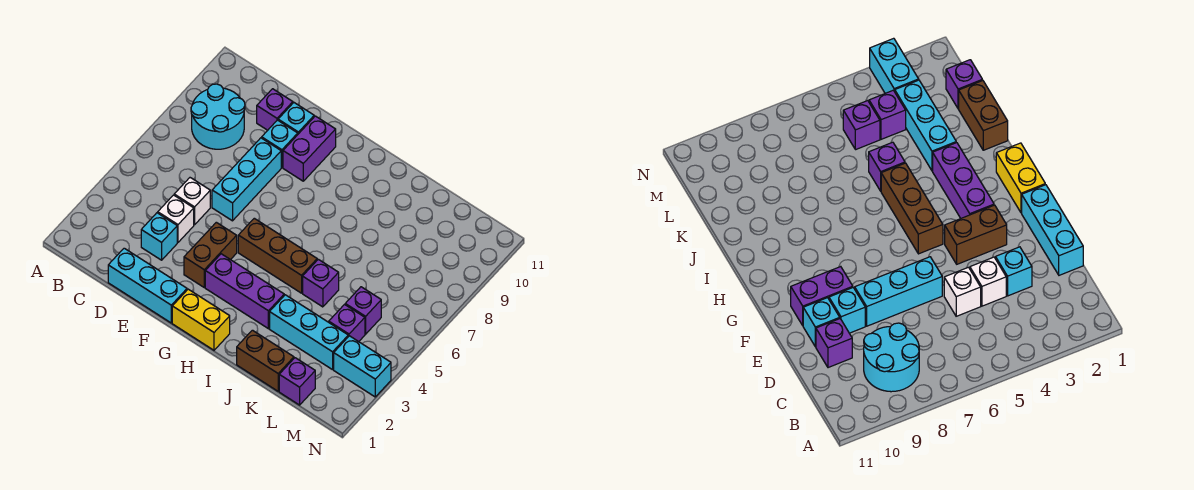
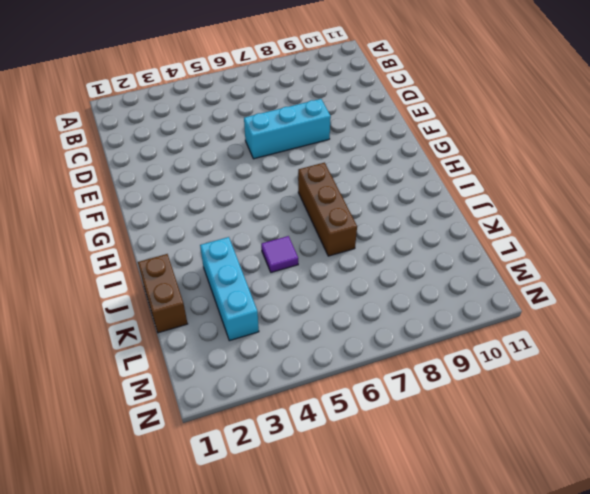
brown 1x3 brick [298,163,357,256] -> brown 1x3 brick moved to [238,218,317,293]
purple 1x1 tile [261,236,298,272] -> purple 1x1 brick [303,259,339,307]
none -> cyan 2x2 round brick [191,84,245,149]
none -> cyan 1x3 brick [108,248,187,323]
none -> cyan 1x1 brick [141,213,177,260]

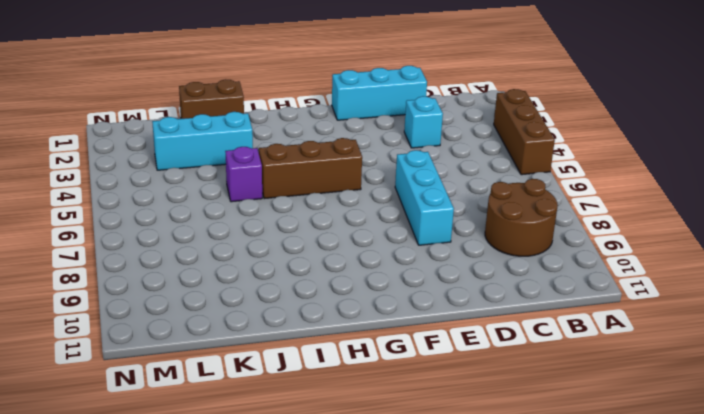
brown 1x3 brick [494,89,555,175] -> none
brown 2x2 round brick [485,179,558,256] -> cyan 2x2 round brick [191,84,245,149]
none -> white 1x1 brick [158,195,194,242]
none -> white 1x1 brick [174,178,210,225]
none -> purple 1x1 brick [257,89,293,130]

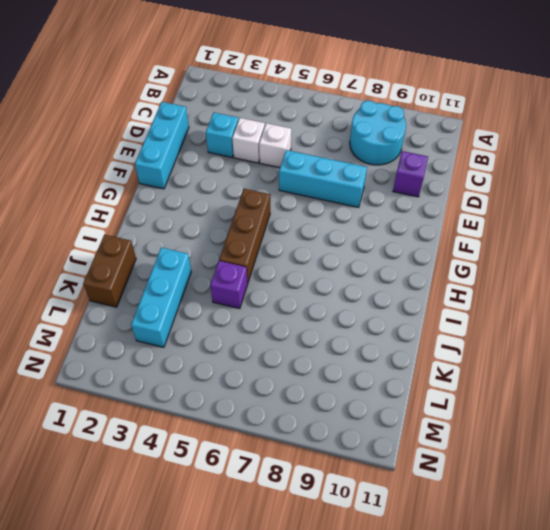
none -> cyan 1x1 brick [262,120,298,168]
none -> cyan 1x1 brick [278,103,314,134]
none -> brown 1x2 brick [184,222,237,287]

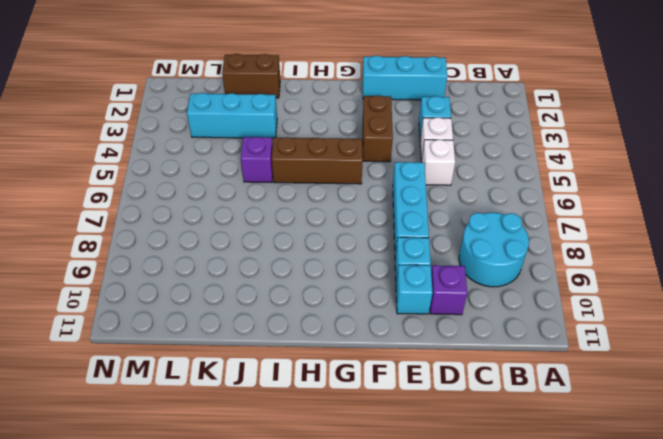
none -> purple 1x2 brick [283,116,336,181]
none -> yellow 1x2 brick [172,289,230,350]
none -> purple 1x3 brick [205,254,284,329]

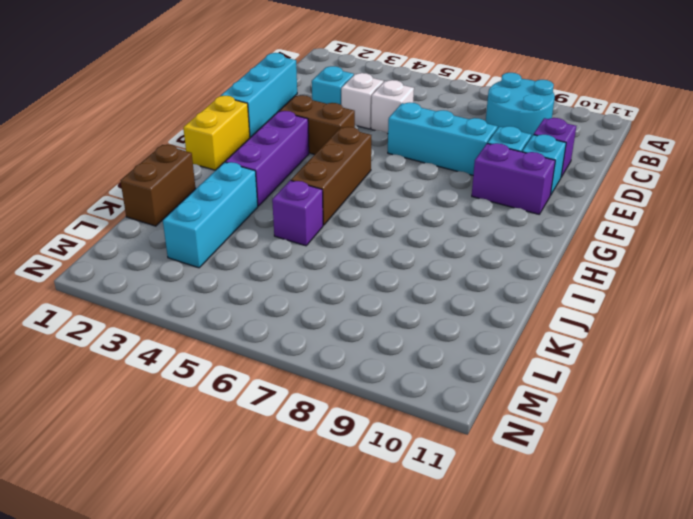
none -> purple 1x1 brick [279,358,315,405]
none -> purple 1x1 brick [329,305,365,342]
none -> purple 1x1 brick [345,287,381,334]

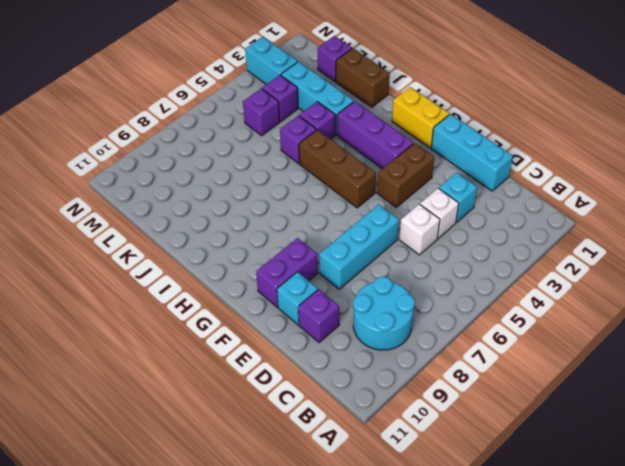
purple 1x1 brick [299,102,335,139] -> none
none -> cyan 1x1 brick [262,120,298,168]

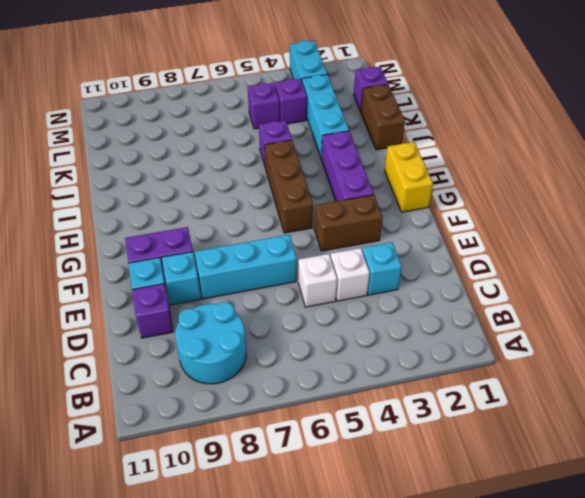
none -> cyan 1x3 brick [108,248,187,323]

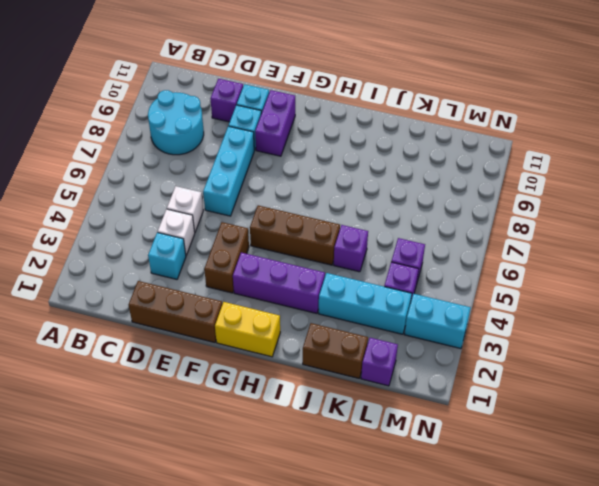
brown 1x3 brick [129,281,222,343] -> cyan 1x3 brick [108,248,187,323]

